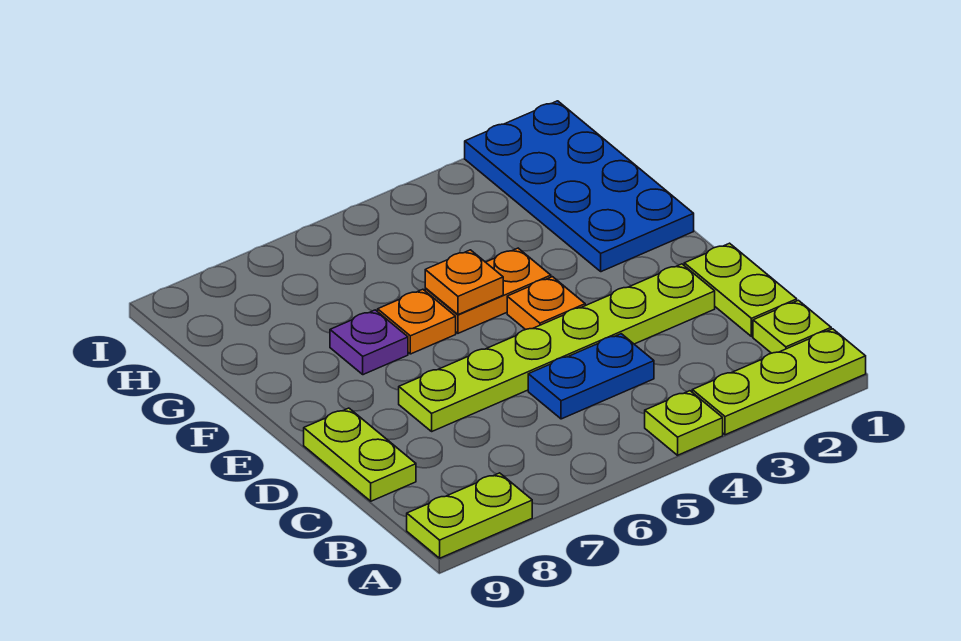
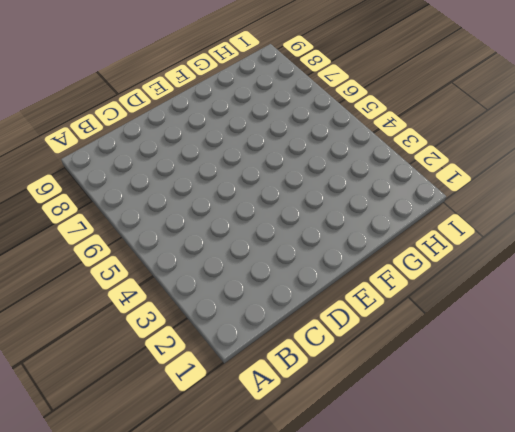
none -> lime 1x3 plate [692,329,866,435]
none -> lime 1x1 plate [645,391,723,455]
none -> lime 1x2 plate [407,473,532,558]

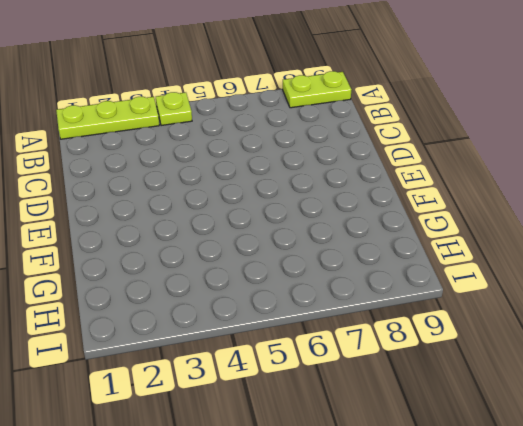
none -> lime 1x1 plate [753,300,831,353]
none -> lime 1x2 plate [684,243,797,337]
none -> blue 1x2 plate [528,334,654,419]

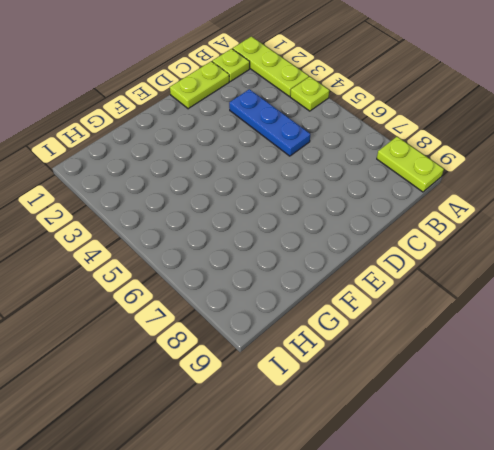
blue 1x3 plate [229,89,310,156] -> blue 1x2 plate [528,334,654,419]
none -> lime 1x2 plate [304,408,416,501]
none -> lime 1x6 plate [399,264,715,431]
none -> orange 1x1 plate [507,277,585,330]

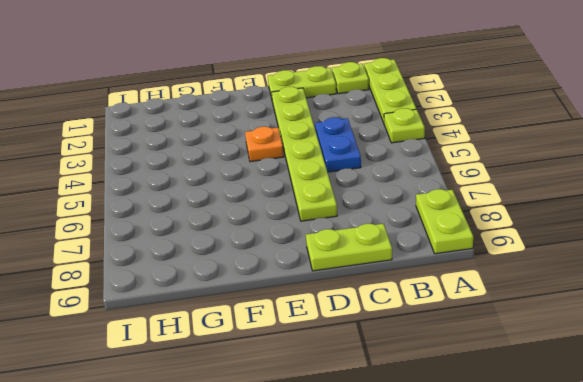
none -> blue 2x4 plate [465,101,694,272]
none -> orange 1x2 plate [425,248,551,333]
none -> orange 1x1 plate [378,289,456,354]

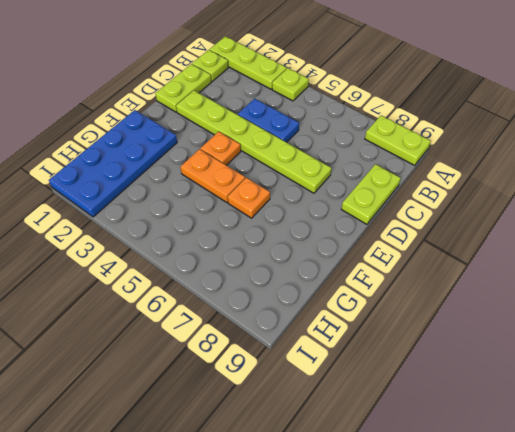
none -> purple 1x1 plate [330,310,408,375]
none -> orange 1x1 plate [425,250,503,315]

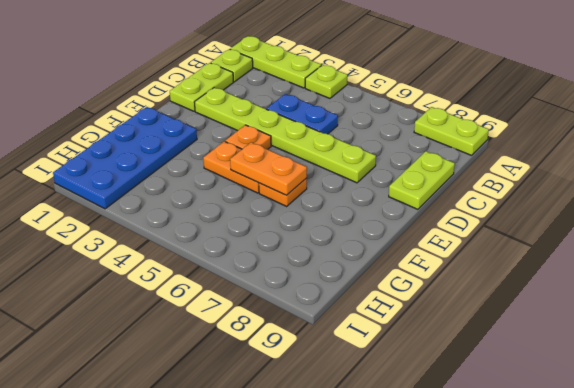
orange 1x2 plate [230,142,307,195] -> orange 1x1 plate [425,250,503,315]
none -> purple 1x1 plate [330,310,408,375]

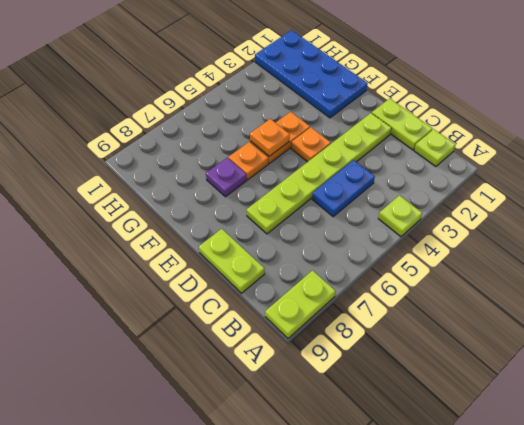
none -> lime 1x3 plate [692,329,866,435]

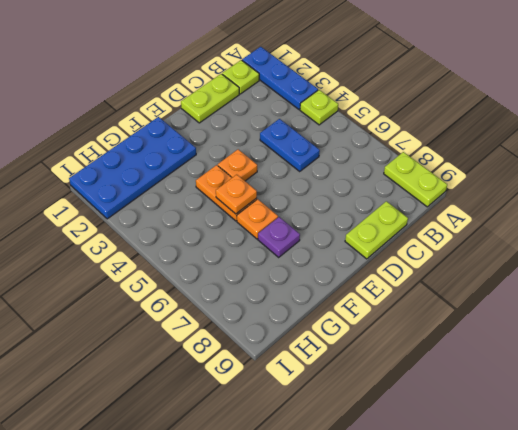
blue 1x3 plate [242,47,318,110] -> lime 1x3 plate [692,329,866,435]
none -> lime 1x6 plate [399,264,715,431]

